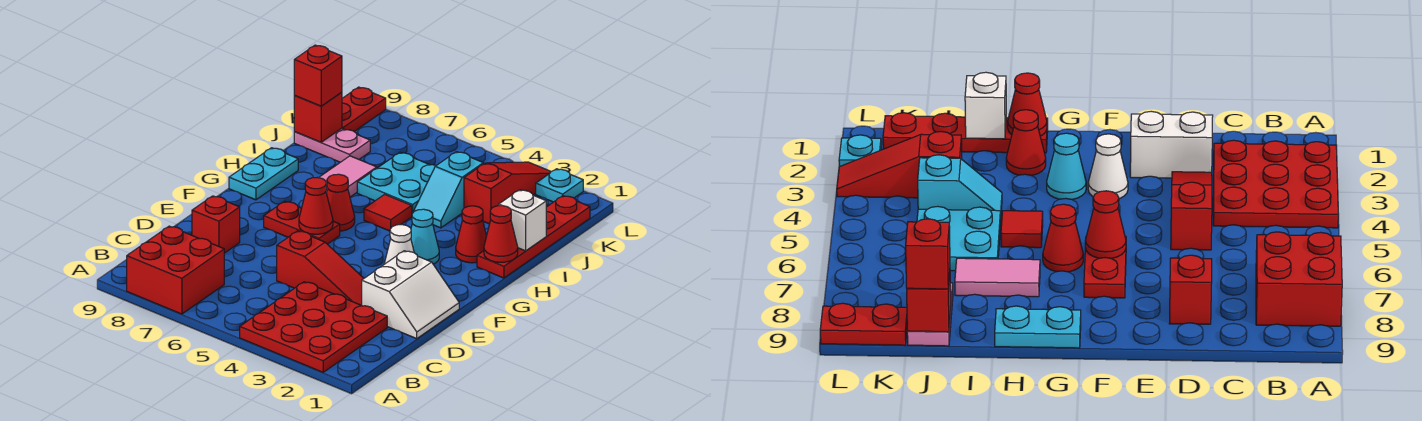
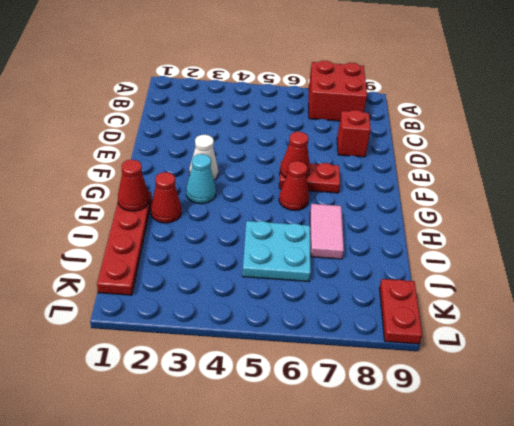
none -> red 3x3 plate [240,282,387,372]
none -> white 2x2 slope [362,251,459,339]
none -> red 1x3 slope [277,231,364,305]

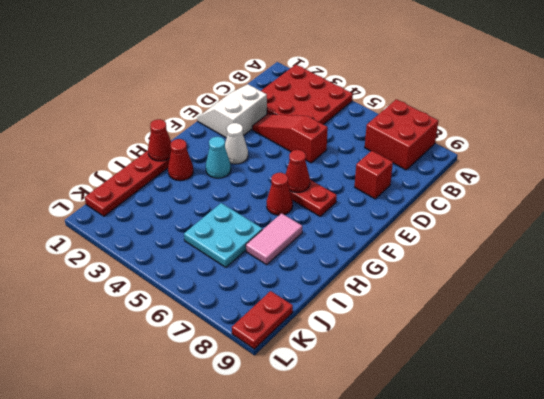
none -> cyan 1x2 plate [229,148,298,200]
none -> red 1x1 tile [364,194,412,231]
none -> cyan 1x2 slope [414,152,483,228]

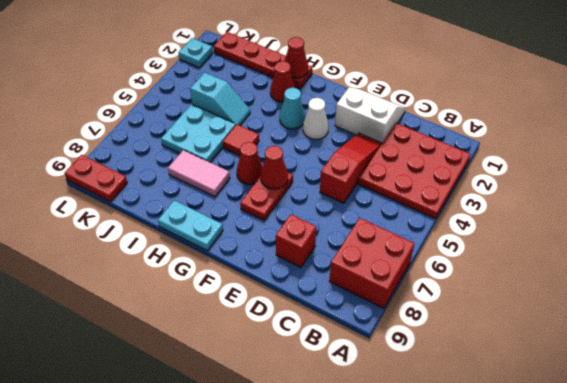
none -> red 1x3 slope [464,162,551,224]
none -> pink 1x2 plate [294,128,370,162]
none -> white 1x1 brick [499,190,546,251]

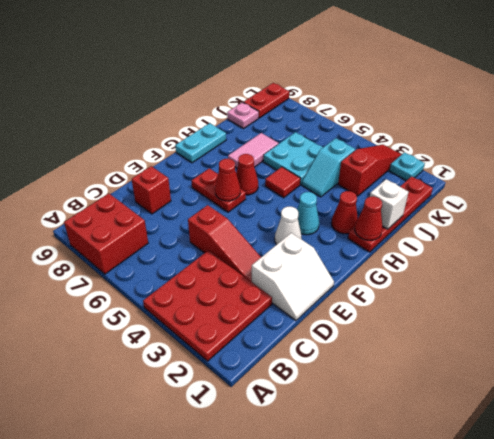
pink 1x1 plate [227,102,259,129] -> pink 1x2 plate [294,128,370,162]
none -> red 1x1 brick [294,92,342,142]
none -> red 1x1 brick [294,45,342,106]

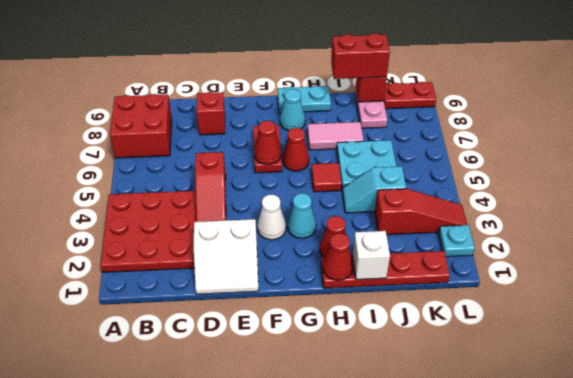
cyan 1x1 cone [280,89,305,131] -> none
red 1x2 brick [331,33,390,79] -> red 1x1 brick [294,45,342,106]

